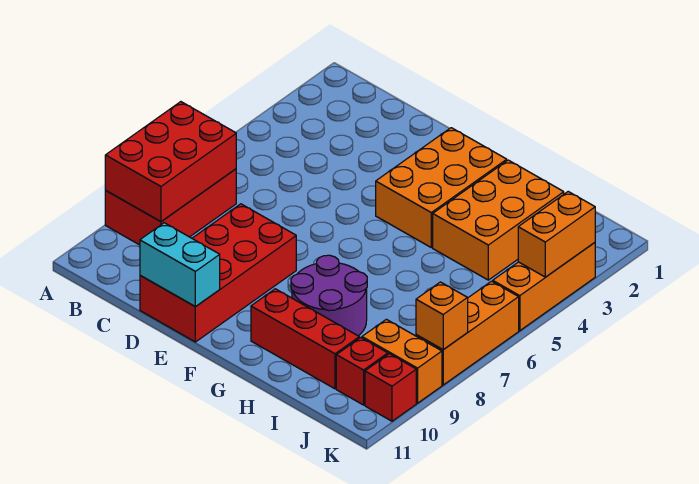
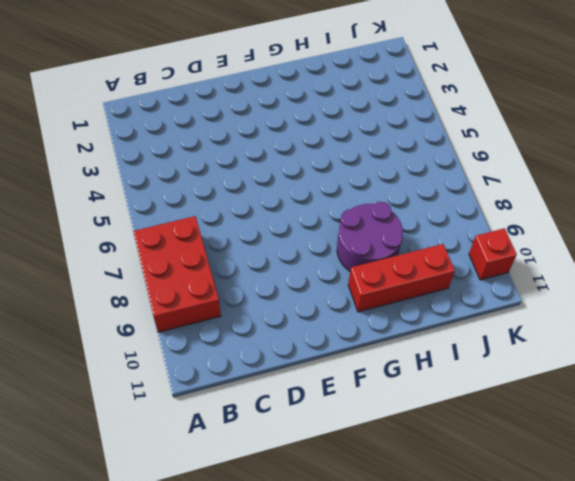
none -> red 2x4 brick [140,204,296,342]
none -> orange 2x3 brick [376,128,507,247]
none -> orange 2x3 brick [433,160,564,280]

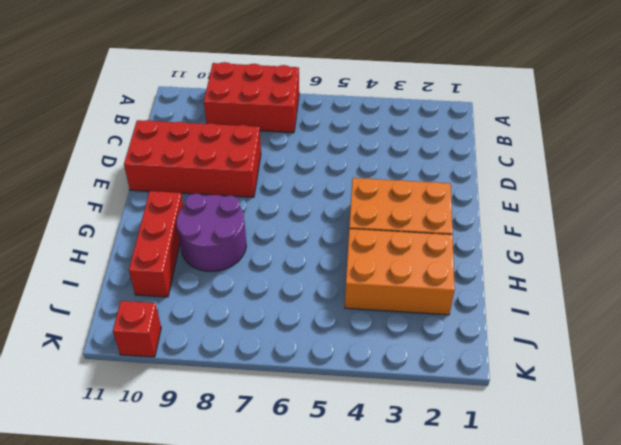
none -> orange 1x2 brick [362,319,442,403]
none -> red 1x1 brick [336,338,388,405]
none -> orange 1x3 brick [493,243,595,331]

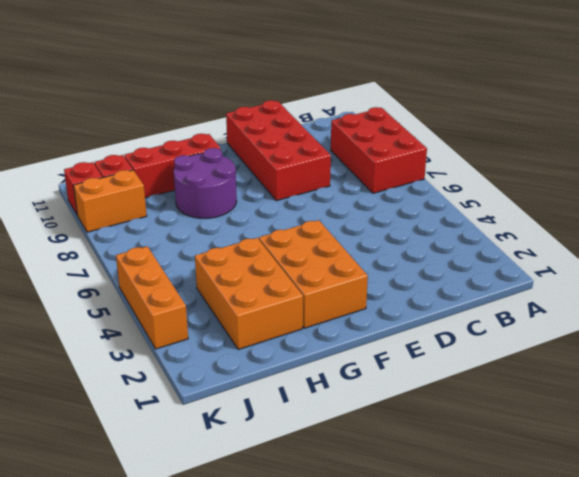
none -> orange 1x3 brick [416,281,519,385]
none -> red 2x3 brick [105,102,236,222]
none -> cyan 1x2 brick [140,223,220,307]

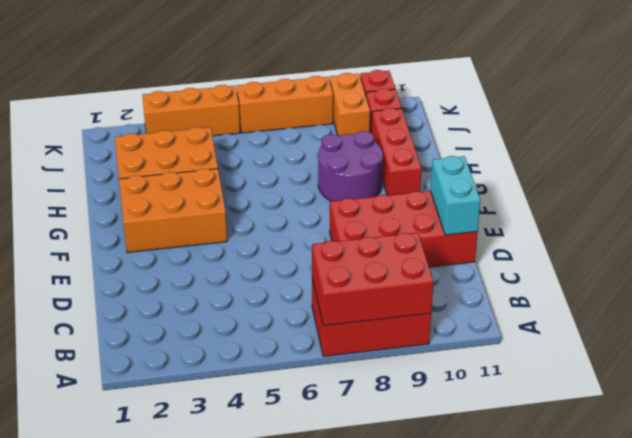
none -> orange 1x2 brick [518,192,595,277]
none -> orange 1x1 brick [416,282,468,350]

